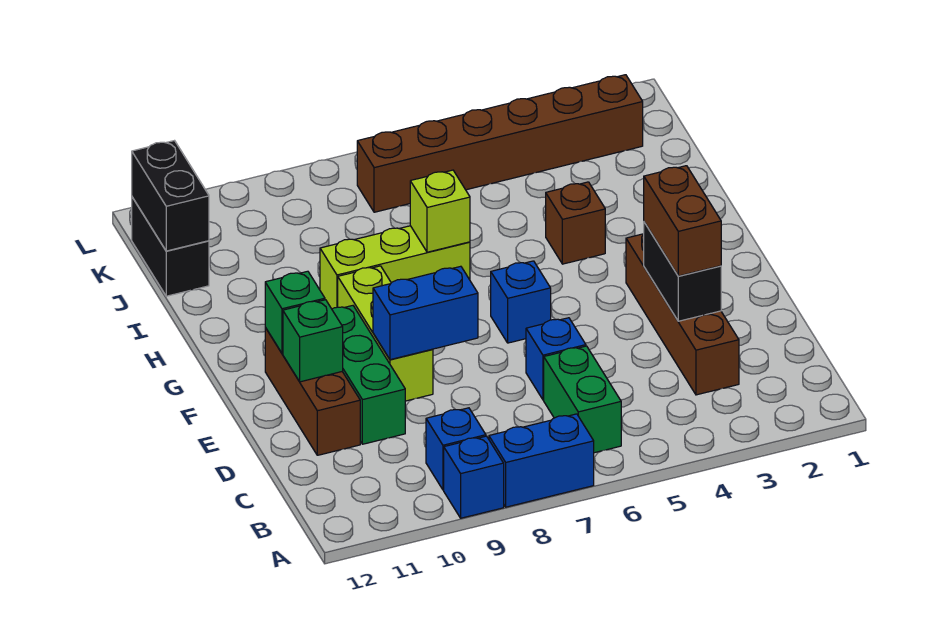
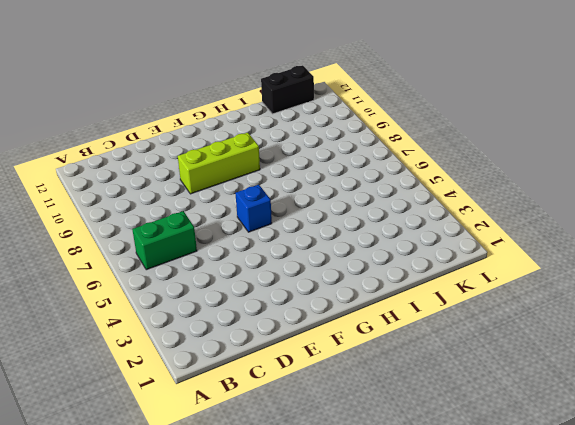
none -> blue 1x2 brick [489,414,594,507]
none -> blue 1x1 brick [444,436,504,518]
none -> blue 1x1 brick [426,408,486,490]

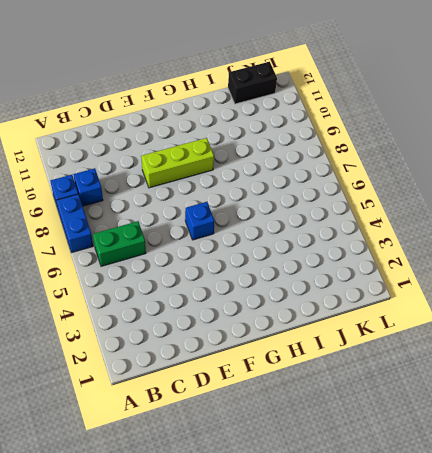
none -> brown 1x4 brick [626,234,739,395]
none -> blue 1x1 brick [526,318,586,400]
none -> green 1x3 brick [332,306,405,444]

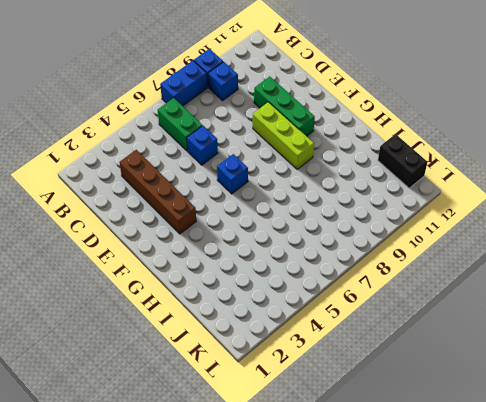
none -> brown 1x3 brick [265,327,360,455]
none -> brown 1x1 brick [546,182,605,264]
none -> lime 1x3 brick [320,226,470,309]

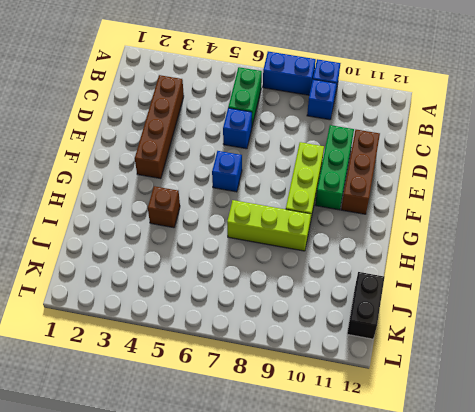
none -> brown 1x6 brick [357,75,643,212]
none -> black 1x2 brick [644,222,721,321]
none -> blue 1x2 brick [373,266,478,360]

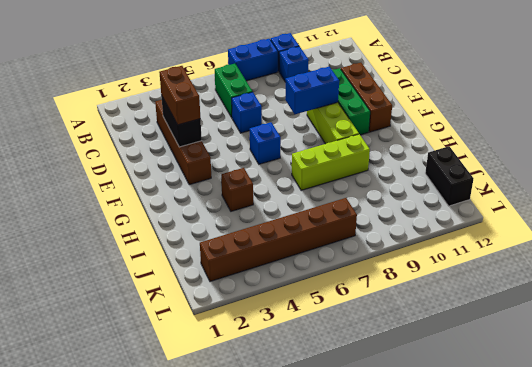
none -> green 1x1 brick [283,300,343,382]
none -> green 1x1 brick [265,271,325,353]
none -> lime 1x1 brick [410,170,470,252]

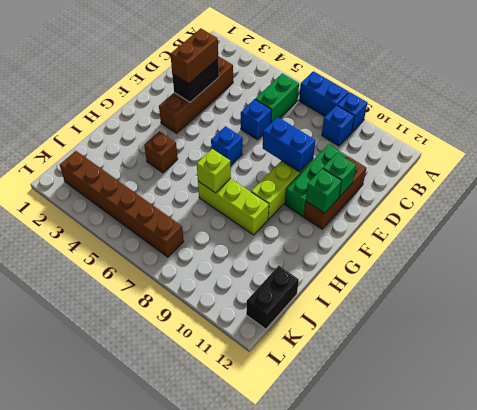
none -> black 1x2 brick [132,141,209,251]

